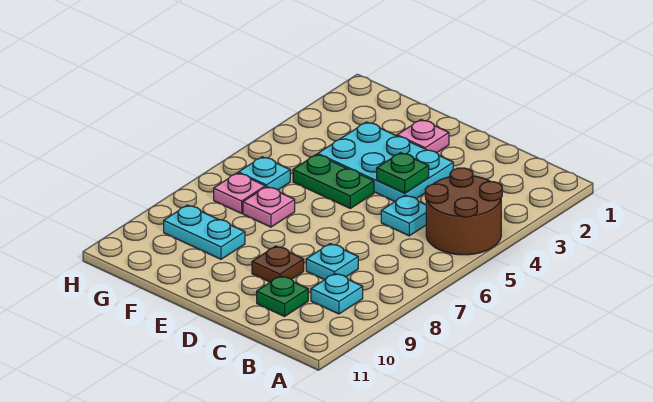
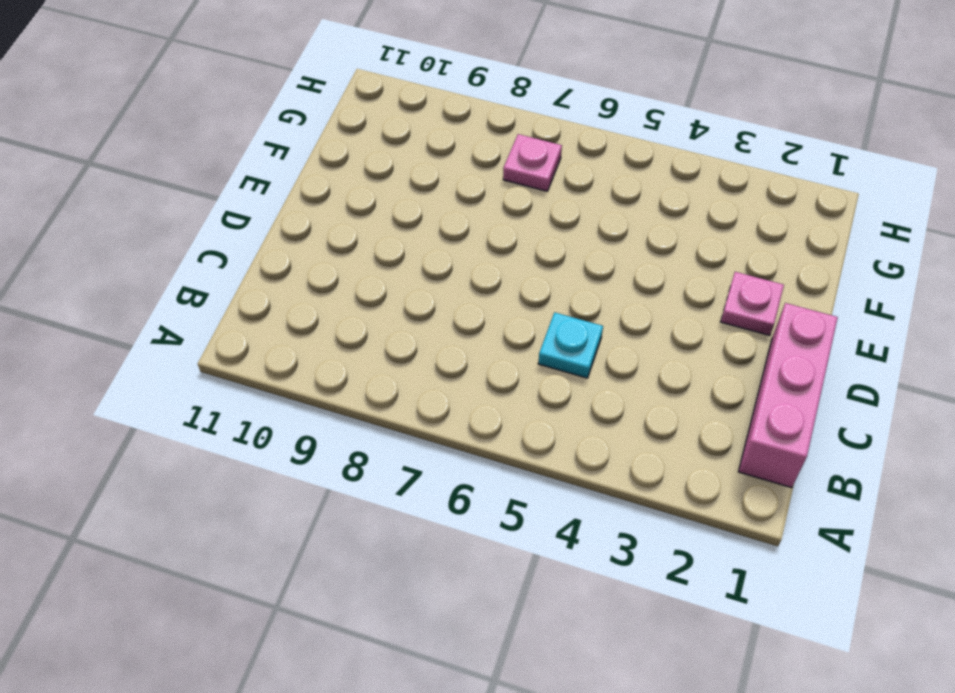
pink 1x3 brick [738,303,838,488] -> none
none -> brown 2x2 round brick [425,168,502,255]
none -> cyan 1x1 plate [311,273,363,314]
none -> cyan 1x1 plate [306,244,358,280]

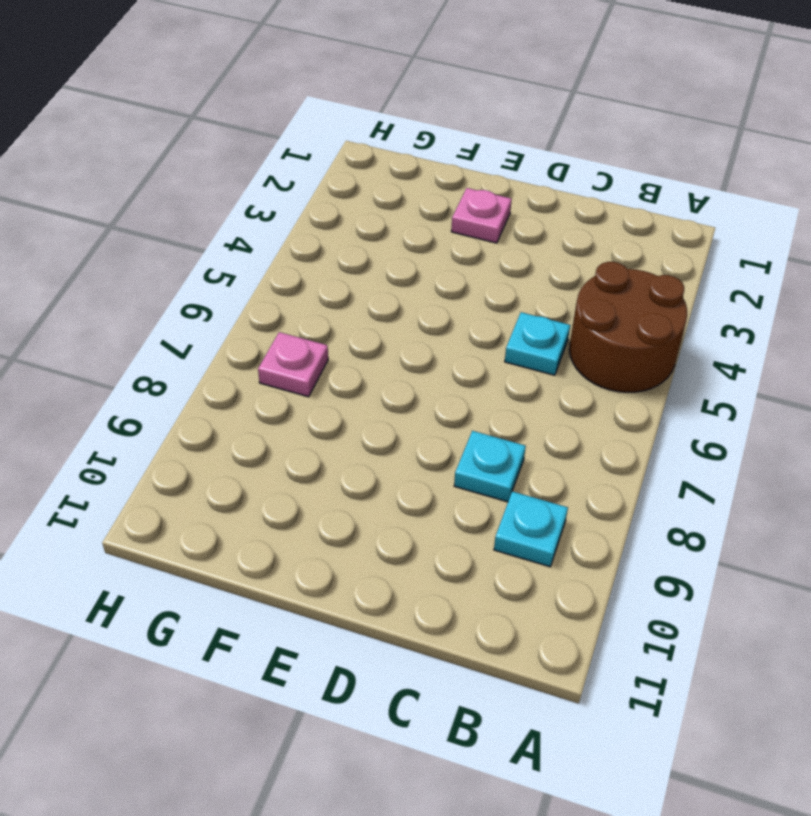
none -> green 1x1 plate [257,276,308,316]
none -> cyan 2x3 plate [318,122,453,201]
none -> brown 1x1 plate [252,246,304,282]

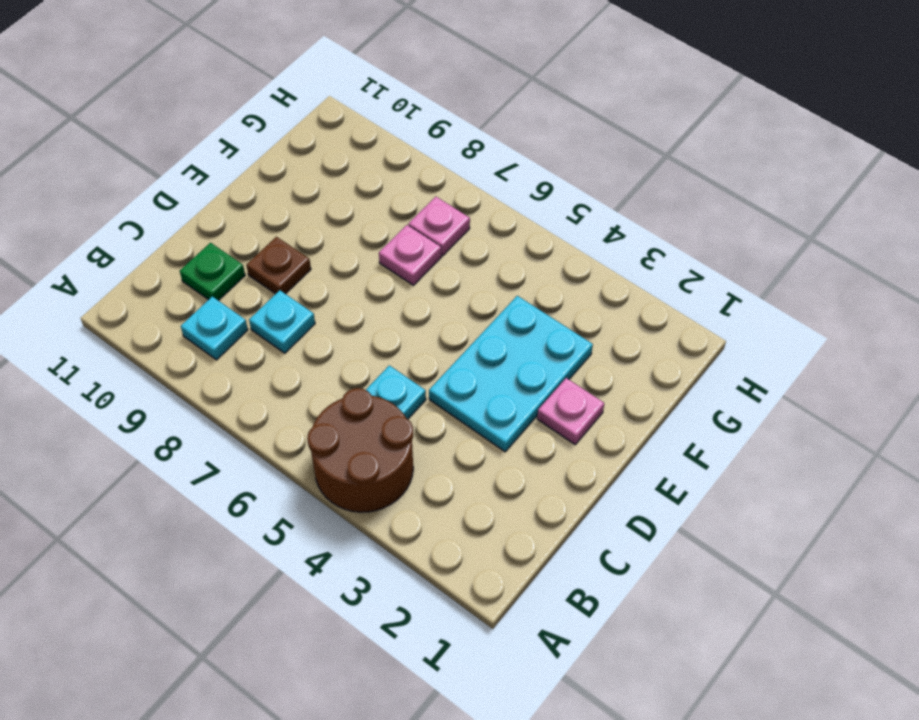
none -> green 1x2 plate [293,154,374,208]
none -> cyan 1x2 plate [164,205,245,259]
none -> cyan 1x1 plate [238,157,290,190]

